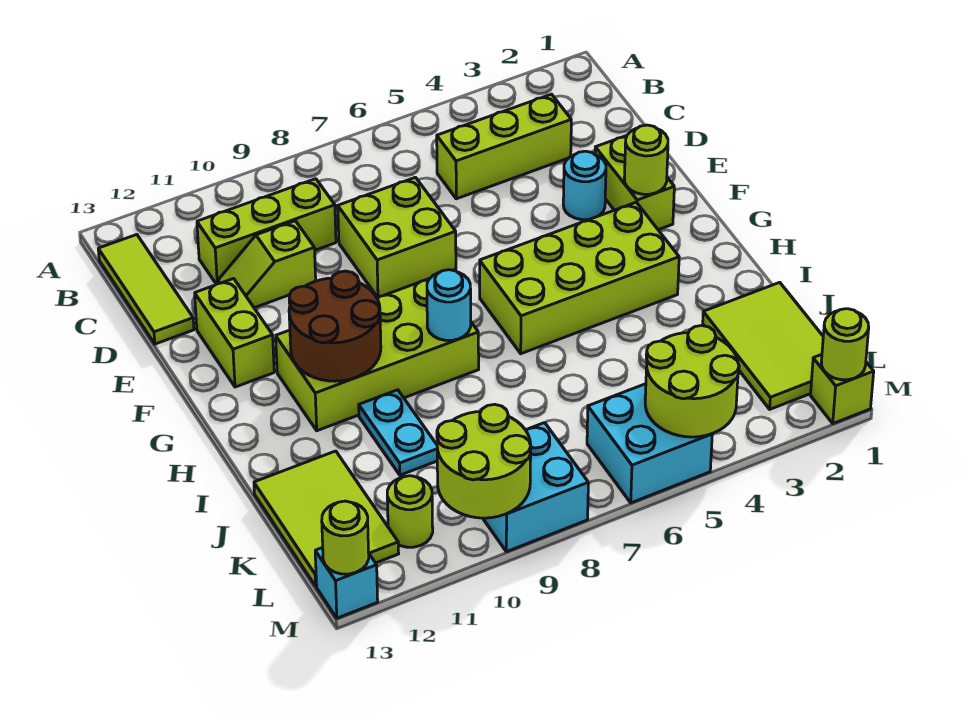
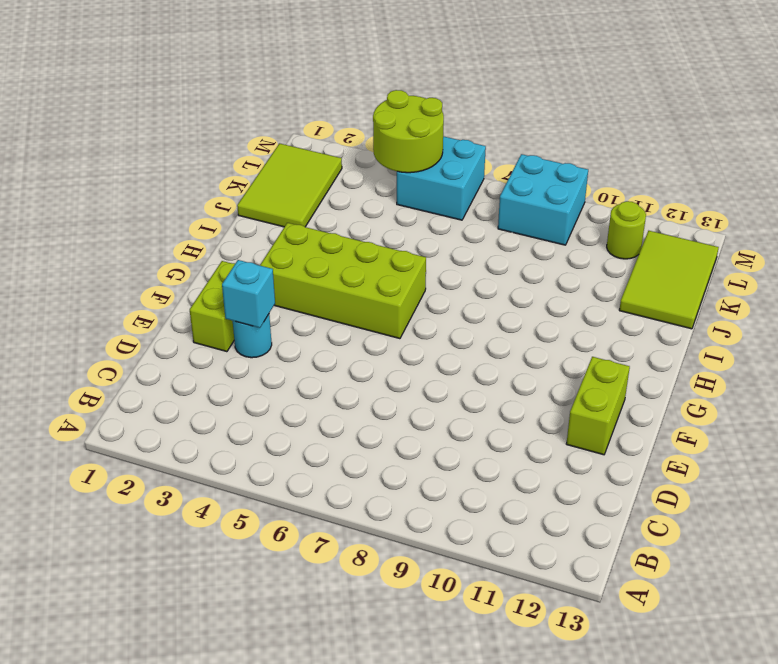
cyan 1x1 brick [222,260,275,328] -> cyan 1x1 brick moved to [315,547,378,618]
none -> lime 1x3 tile [98,235,194,344]
none -> lime 1x3 brick [437,94,571,199]
none -> lime 1x3 brick [197,179,336,284]

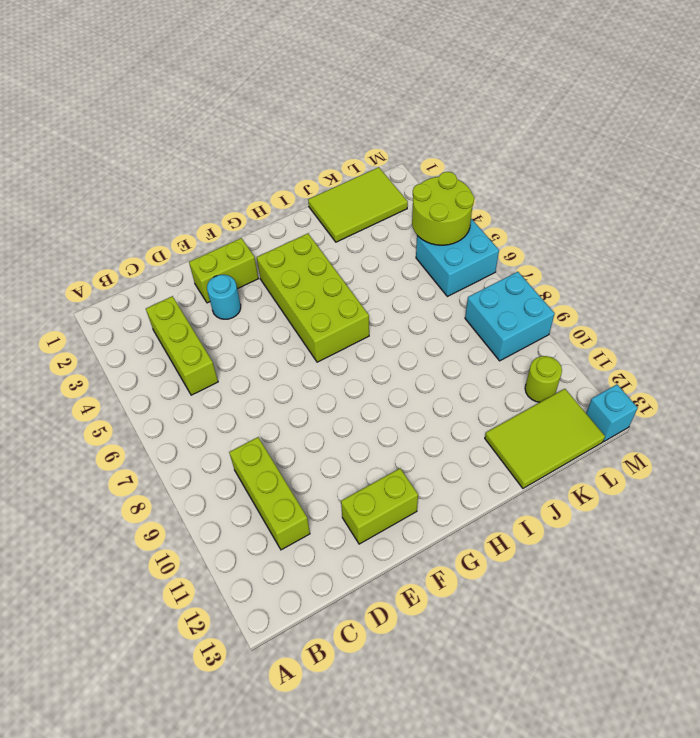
none -> lime 1x3 tile [98,235,194,344]
none -> lime 2x2 brick [338,177,456,297]
none -> lime 1x2 slope [218,221,316,308]

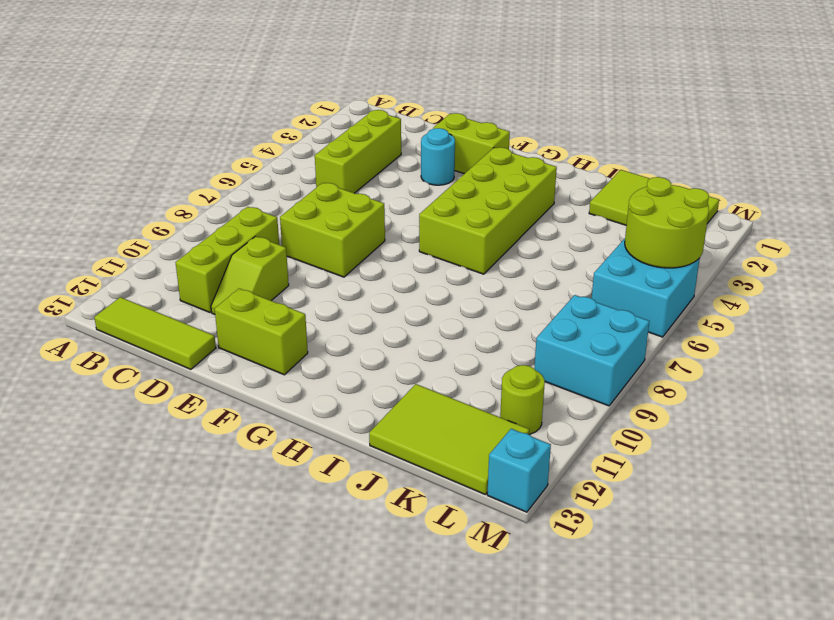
none -> lime 2x4 brick [276,279,479,431]
none -> cyan 1x2 plate [359,390,437,475]
none -> lime 1x1 brick [810,355,874,423]

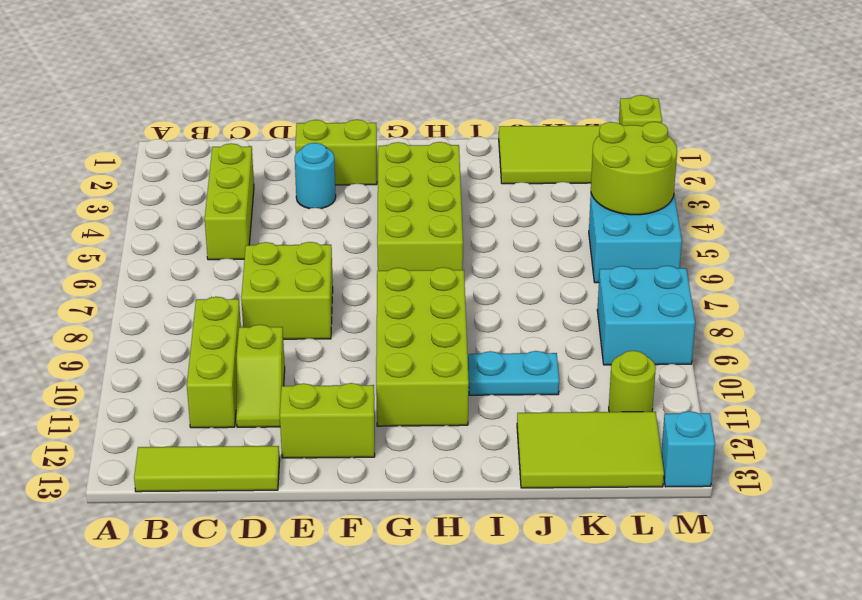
none -> lime 1x1 round brick [624,125,668,194]
none -> brown 2x2 round brick [289,271,381,381]
none -> cyan 1x1 round brick [427,270,471,340]

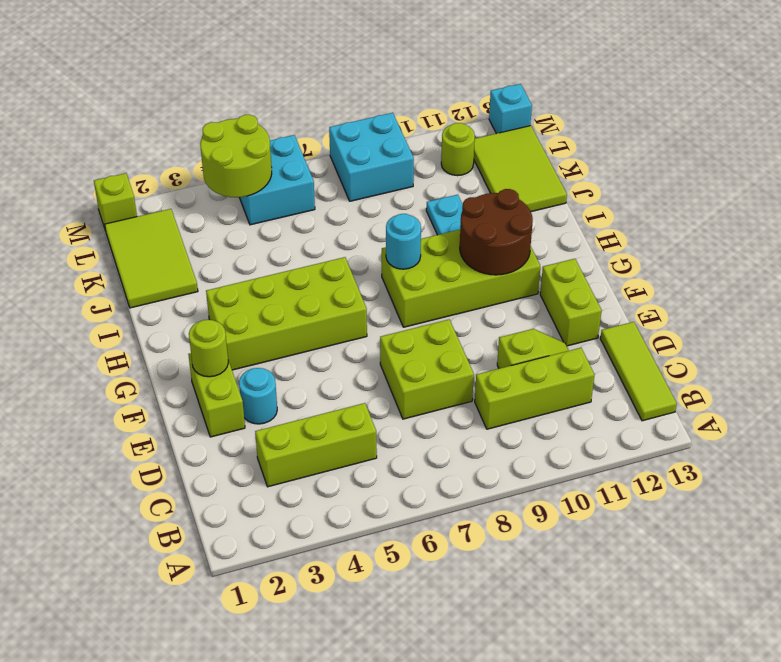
none -> lime 2x2 round brick [437,404,531,518]
none -> lime 1x1 round brick [821,309,869,380]
none -> lime 1x1 round brick [322,501,369,574]

